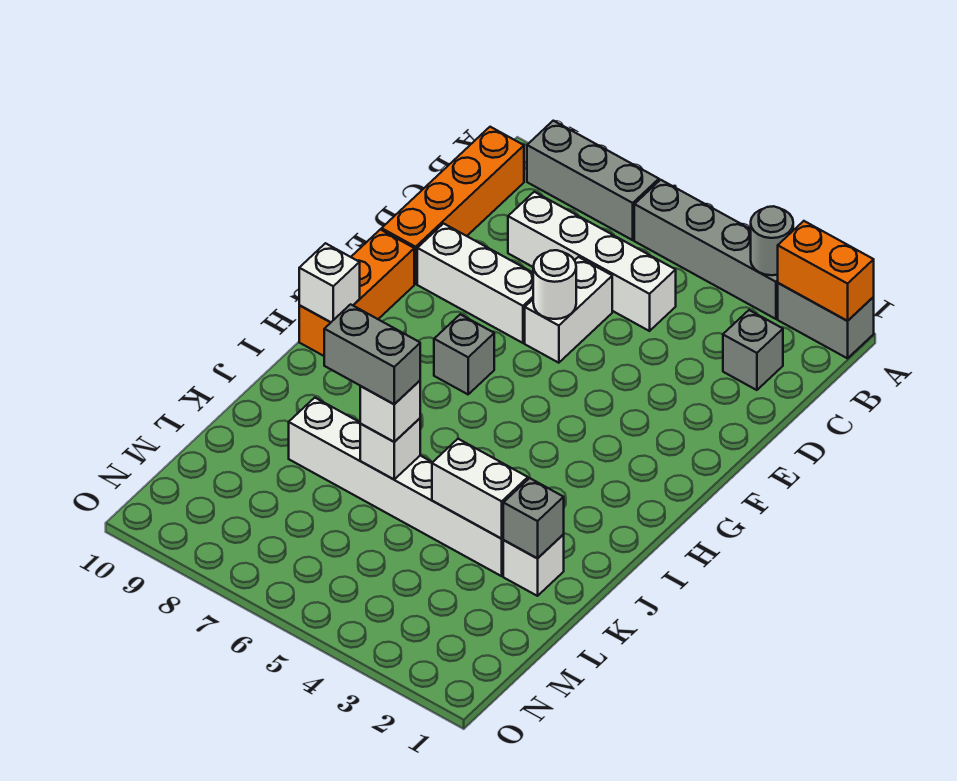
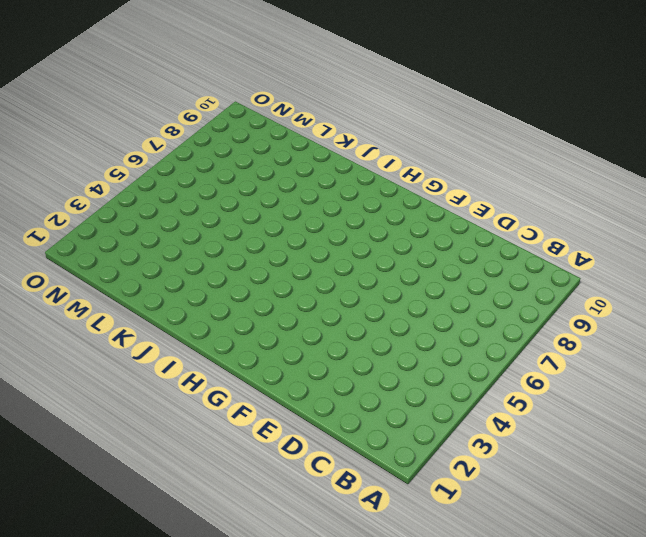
none -> grey 1x2 brick [778,283,874,358]
none -> grey 1x4 brick [634,180,778,319]
none -> grey 1x3 brick [527,121,659,240]

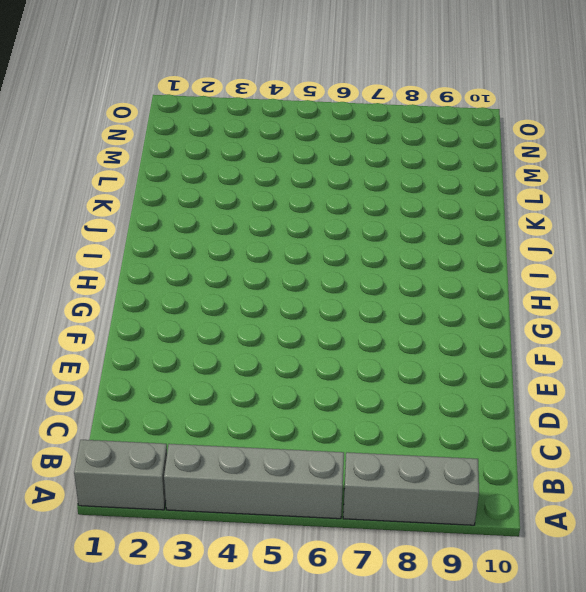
none -> orange 1x4 brick [382,127,524,284]
none -> grey 1x1 brick [723,310,783,390]
none -> white 1x4 brick [508,192,676,331]

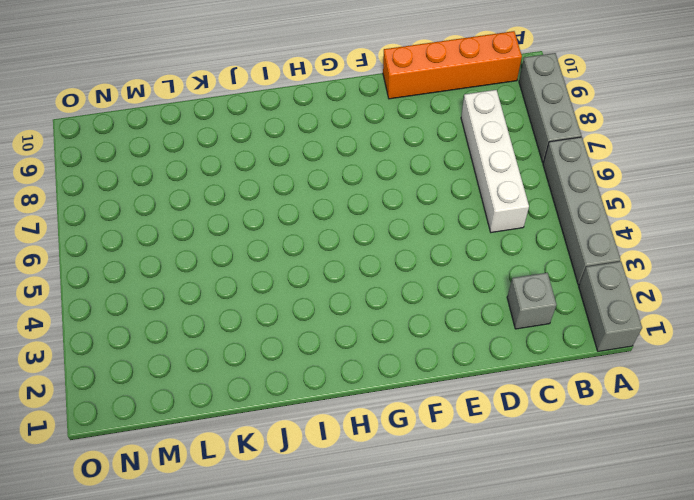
none -> white 1x2 brick [525,257,612,363]
none -> white 1x3 brick [417,224,533,343]
none -> orange 1x3 brick [299,230,414,356]

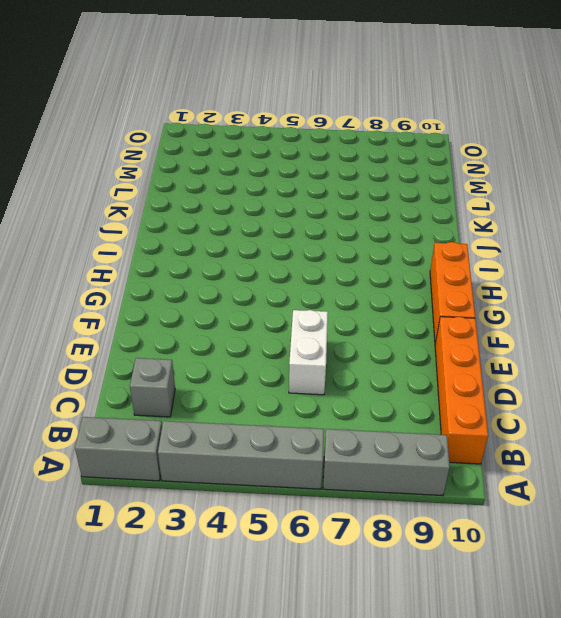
none -> white 1x4 brick [508,192,676,331]
none -> white 1x3 brick [417,224,533,343]
none -> grey 1x1 brick [434,314,494,394]

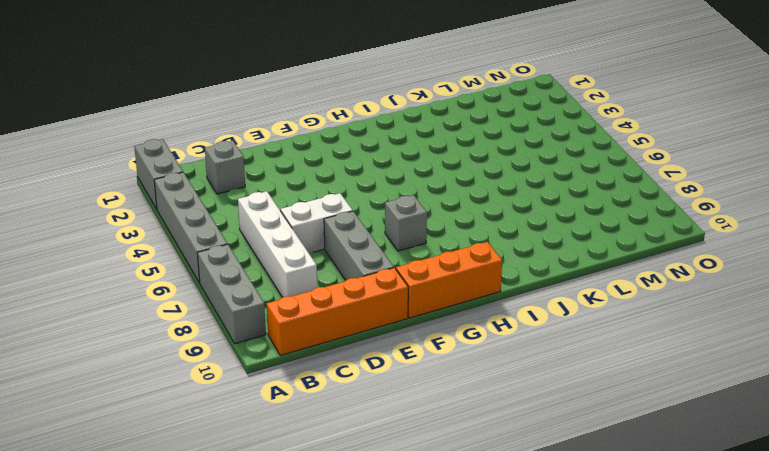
grey 1x3 brick [324,211,394,280] -> white 1x3 brick [417,224,533,343]
none -> white 1x1 brick [503,535,564,596]
none -> white 1x6 brick [289,398,503,576]
none -> orange 1x2 brick [778,221,874,321]

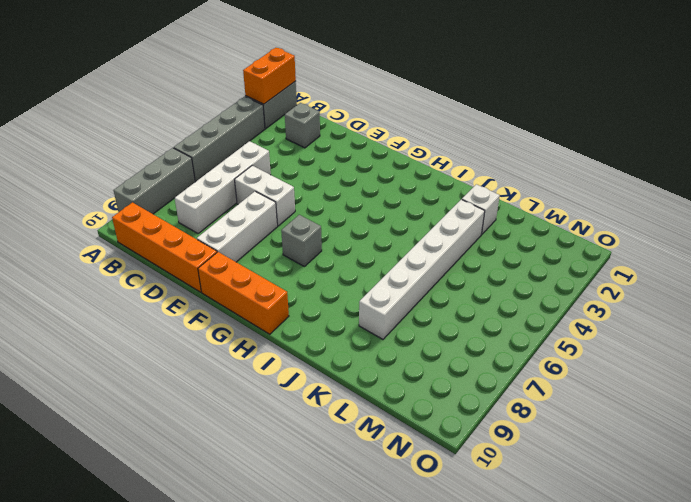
none -> grey 1x1 round brick [751,206,793,275]
none -> white 1x1 round brick [533,250,576,319]
none -> white 1x1 brick [299,243,360,322]

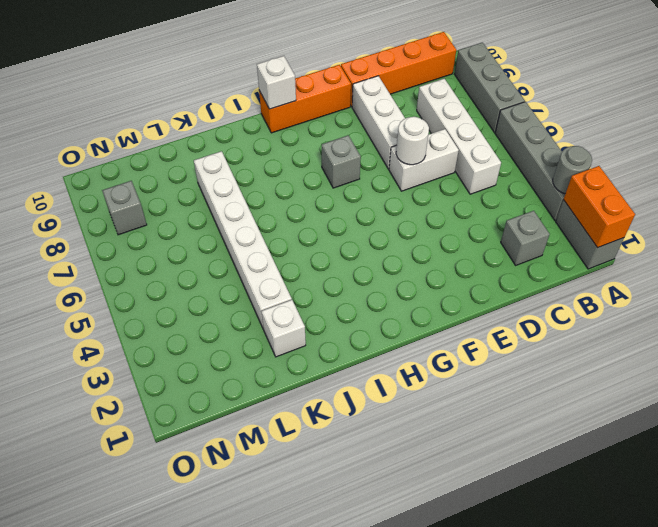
grey 1x1 brick [102,181,147,235] -> grey 1x1 brick moved to [503,478,564,558]
none -> white 1x2 brick [432,439,528,538]
none -> white 1x1 brick [360,418,420,479]
none -> white 1x1 brick [360,381,420,442]

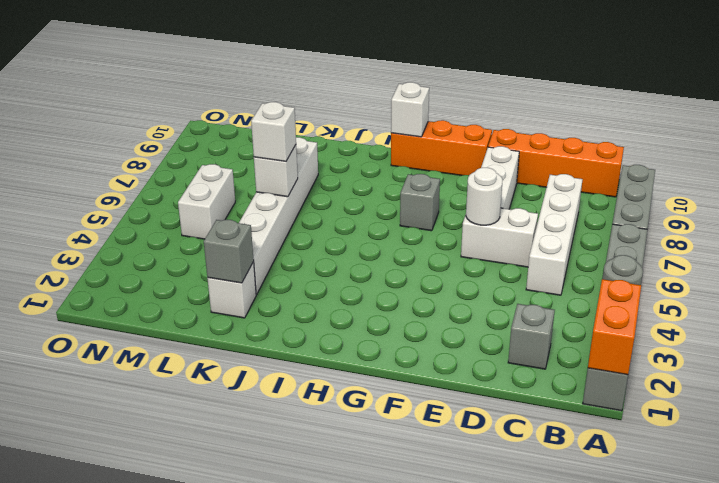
white 1x2 brick [178,164,235,239] -> white 1x2 brick moved to [432,439,528,538]
none -> grey 1x2 brick [324,304,420,404]

